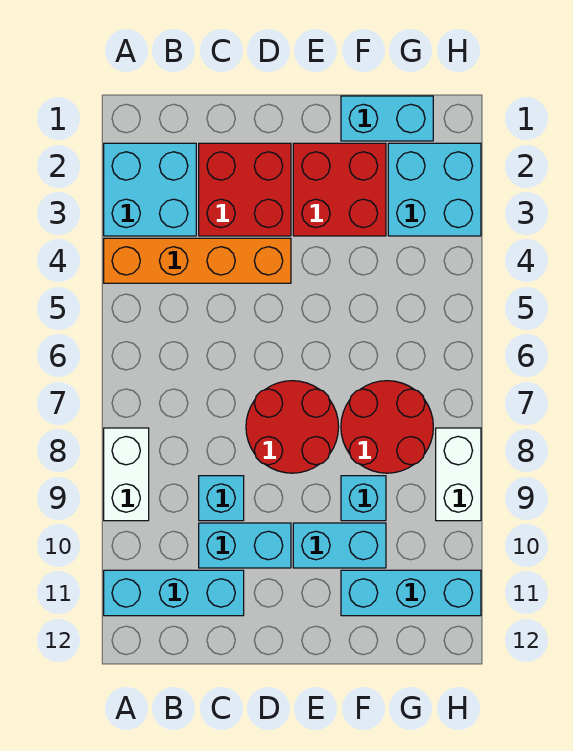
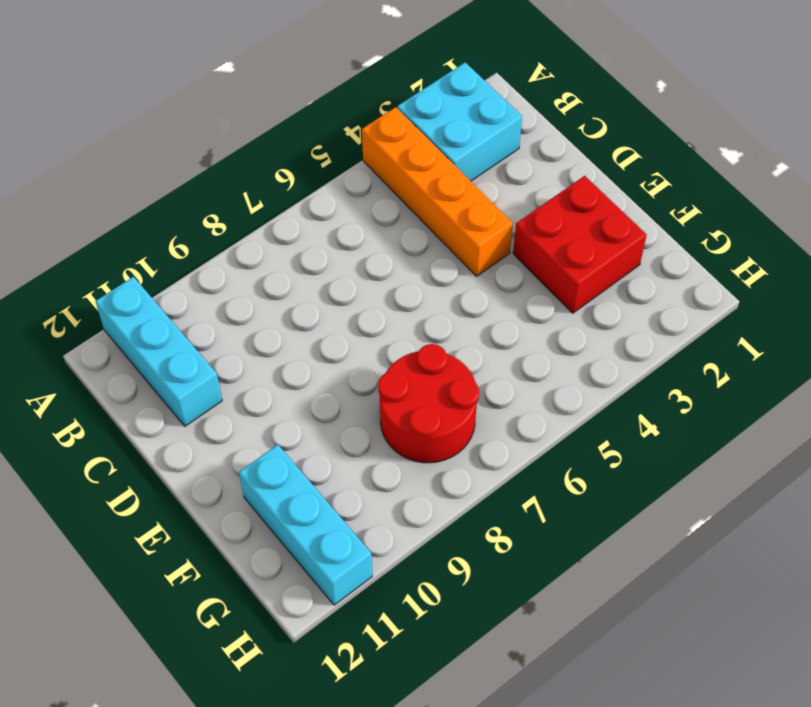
none -> white 1x2 brick [104,428,149,521]
none -> red 2x2 brick [199,143,291,236]
none -> cyan 1x1 brick [199,476,244,521]

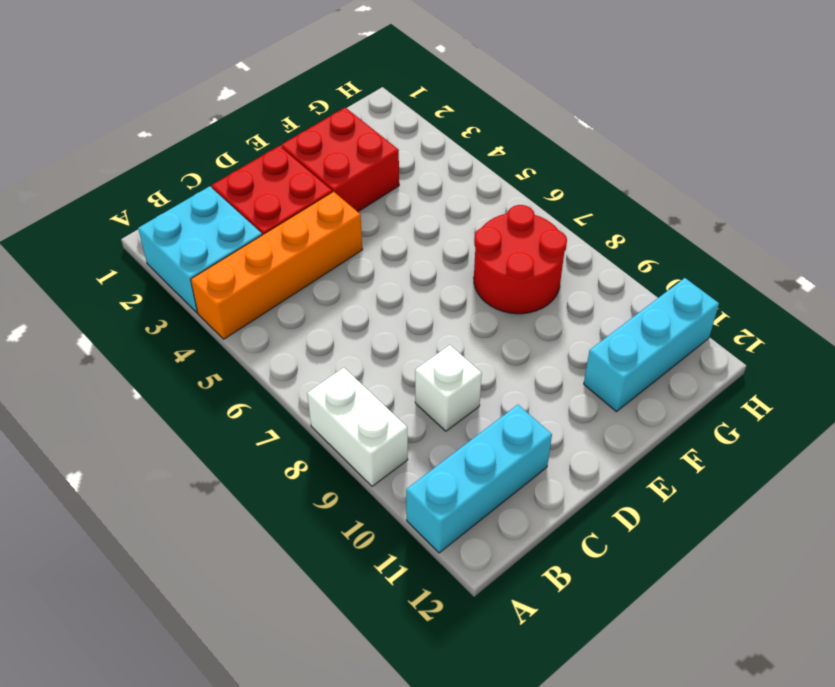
white 1x1 brick [415,345,482,431] -> cyan 1x1 brick [199,476,244,521]
none -> cyan 1x2 brick [199,523,291,568]
none -> red 2x2 round brick [246,381,339,473]
none -> cyan 1x2 brick [293,523,386,568]

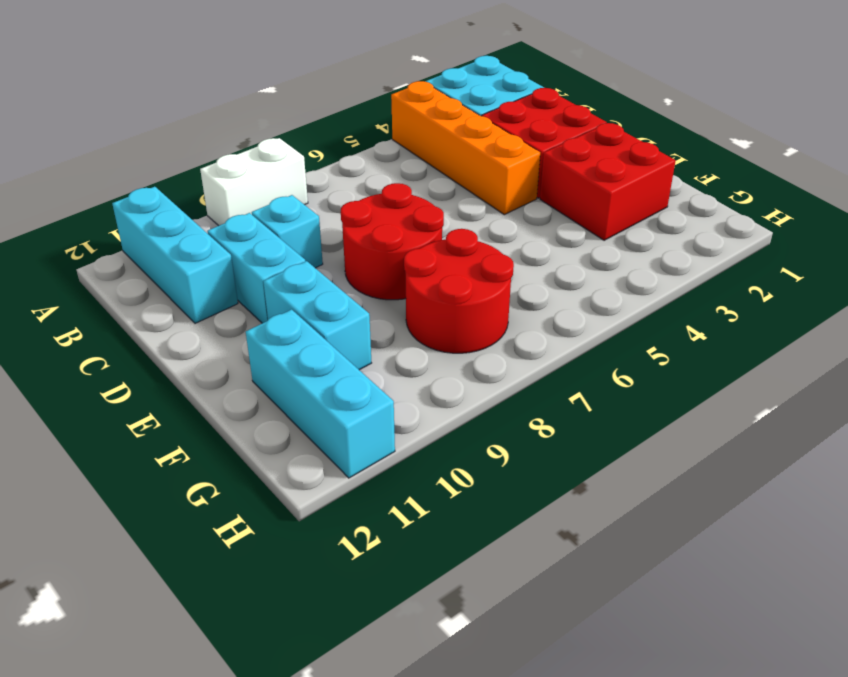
none -> cyan 1x2 brick [341,96,433,141]
none -> cyan 1x1 brick [341,476,386,521]
none -> cyan 2x2 brick [388,143,481,236]

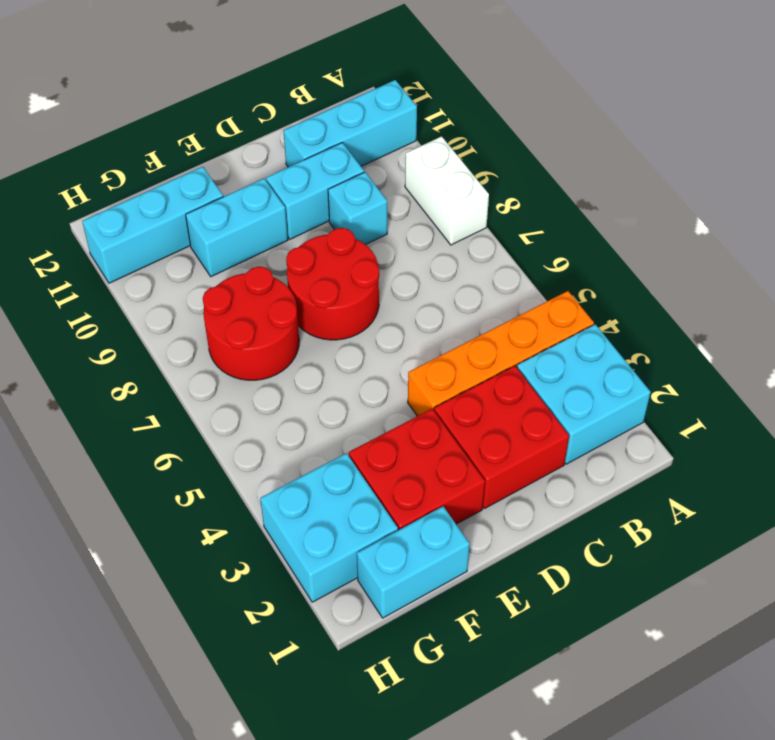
none -> cyan 1x1 brick [341,476,386,521]
none -> white 1x2 brick [436,428,481,521]

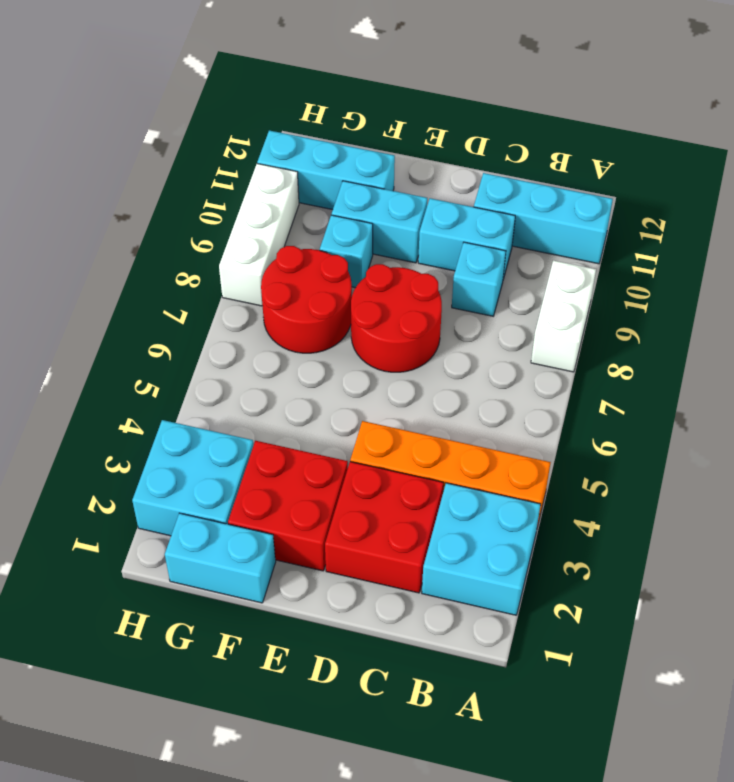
white 1x3 brick [219,164,299,306] -> white 1x2 brick [436,428,481,521]

